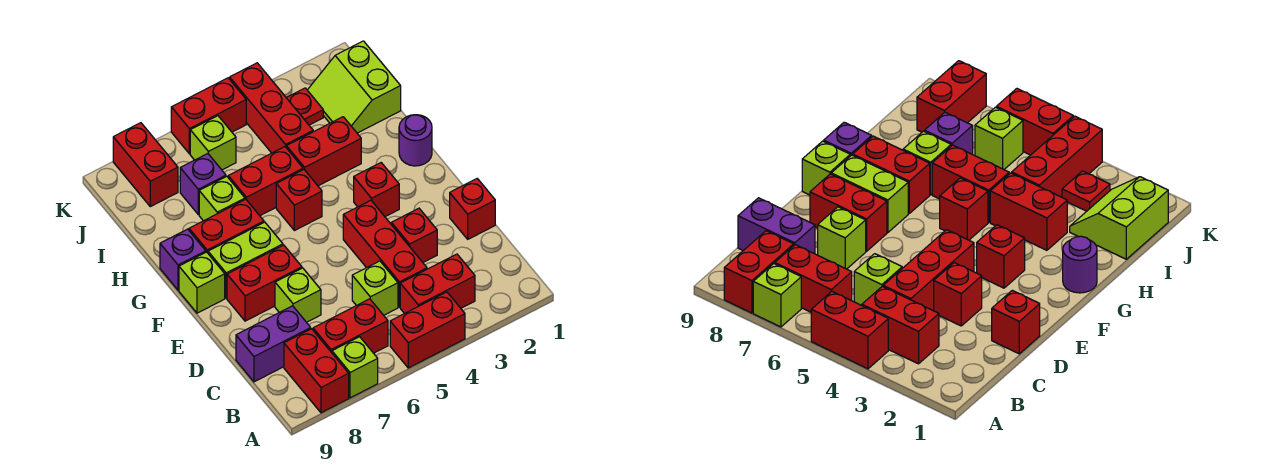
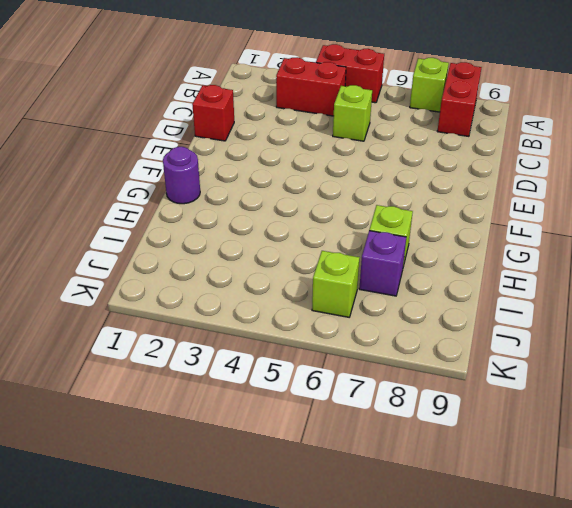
none -> red 1x2 brick [313,299,388,353]
none -> red 1x3 brick [343,200,427,307]
none -> purple 1x2 brick [236,306,311,382]

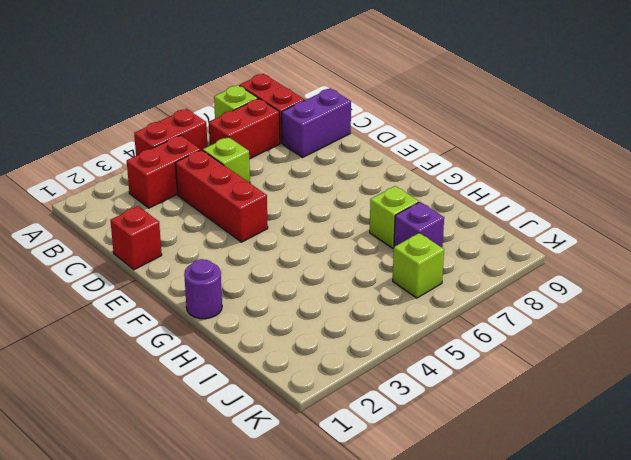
none -> red 1x1 brick [391,208,437,262]
none -> lime 1x1 brick [275,268,321,322]
none -> red 1x2 brick [227,245,302,321]

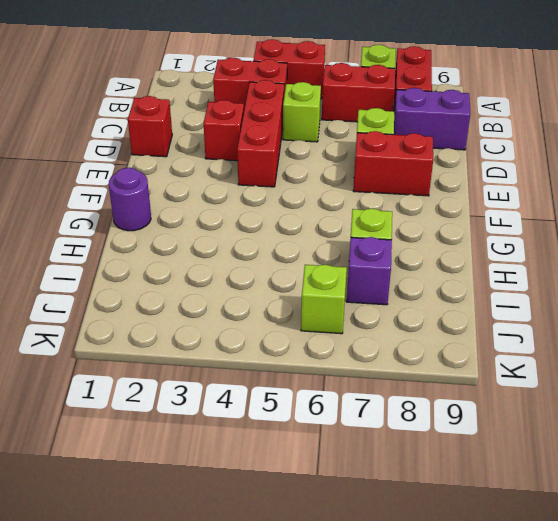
none -> red 1x1 brick [354,163,399,217]
none -> lime 1x2 brick [208,222,283,298]
none -> lime 1x1 brick [179,252,225,313]

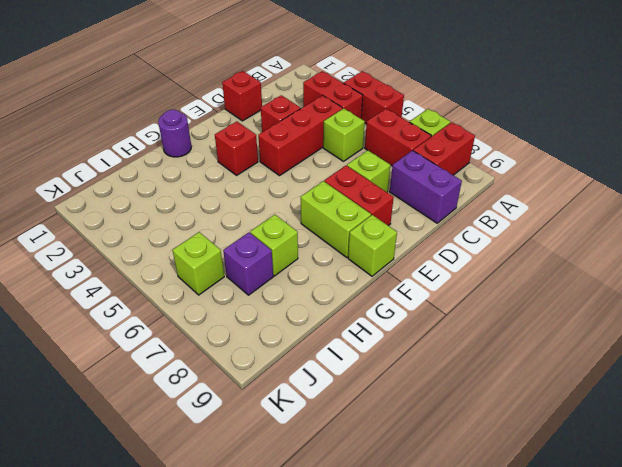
none -> red 1x1 brick [276,170,322,231]
none -> red 1x2 brick [189,199,264,253]
none -> purple 1x1 brick [160,229,206,290]

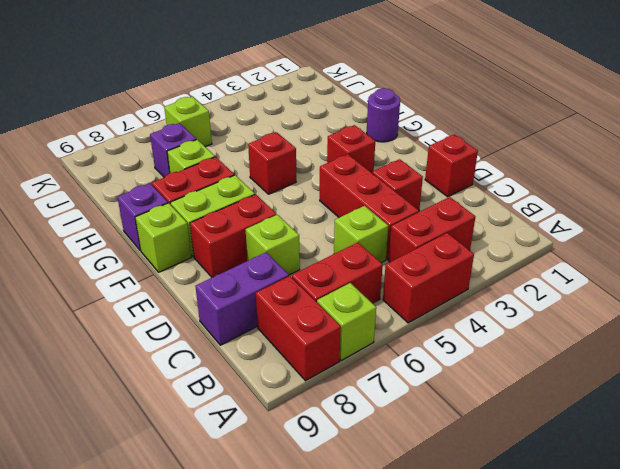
none -> red 1x2 brick [286,117,361,186]
none -> red 1x2 brick [228,147,303,216]
none -> lime 2x2 slope [308,41,401,133]

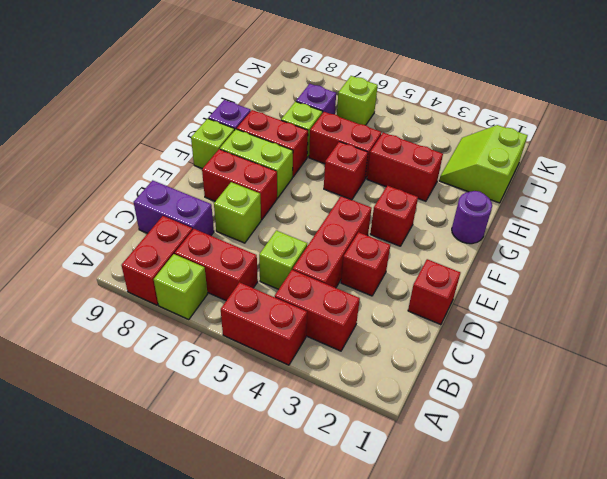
none -> red 1x3 brick [230,63,313,153]
none -> red 1x1 plate [287,88,323,125]
none -> red 1x2 brick [113,123,178,207]

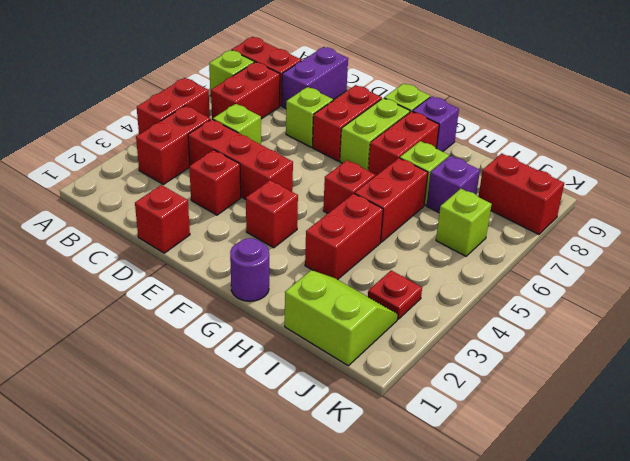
none -> red 1x3 brick [230,63,313,153]
none -> red 1x2 brick [171,78,246,154]

